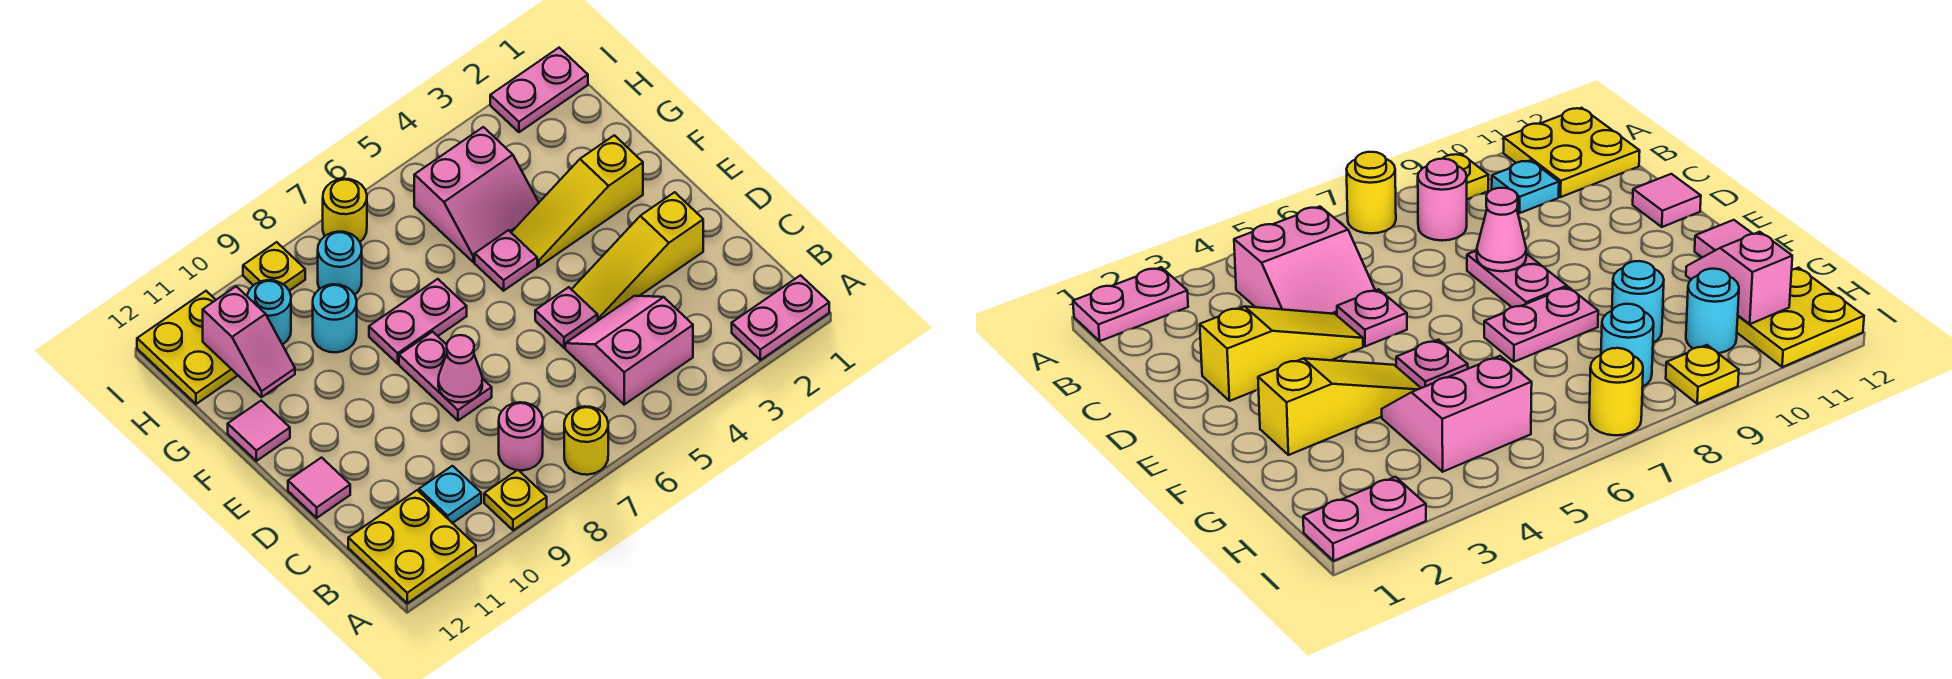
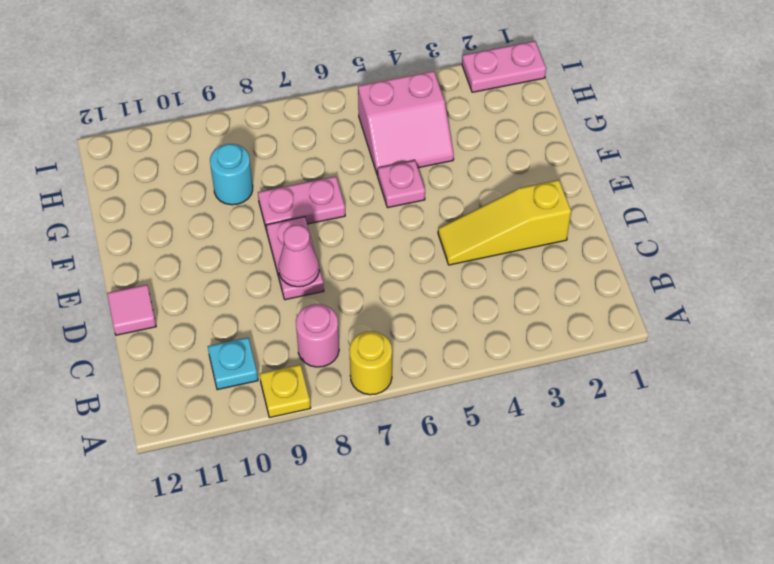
none -> pink 1x2 plate [732,275,829,360]
none -> yellow 2x2 plate [348,490,476,603]
none -> pink 2x2 slope [565,296,693,405]

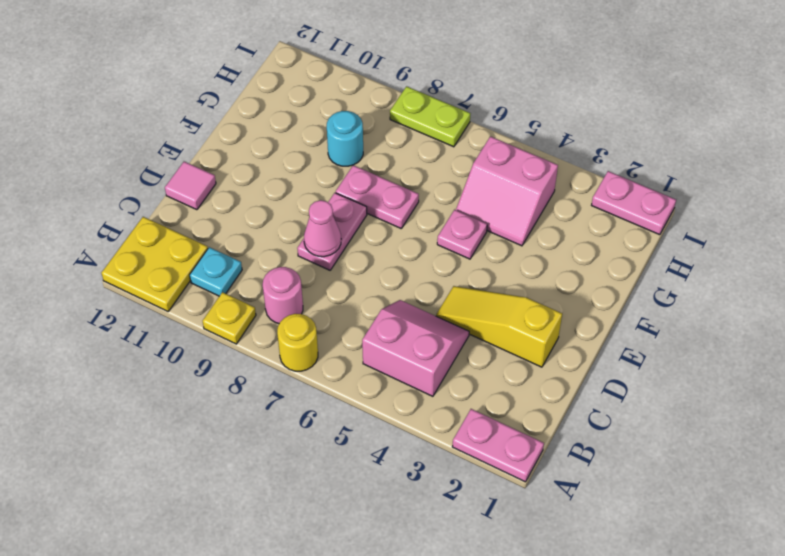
lime 1x2 plate [390,86,470,147] -> yellow 1x1 round brick [323,179,367,242]
none -> pink 1x1 plate [535,287,598,348]
none -> yellow 1x3 slope [511,135,643,266]
none -> pink 1x1 tile [228,401,290,461]

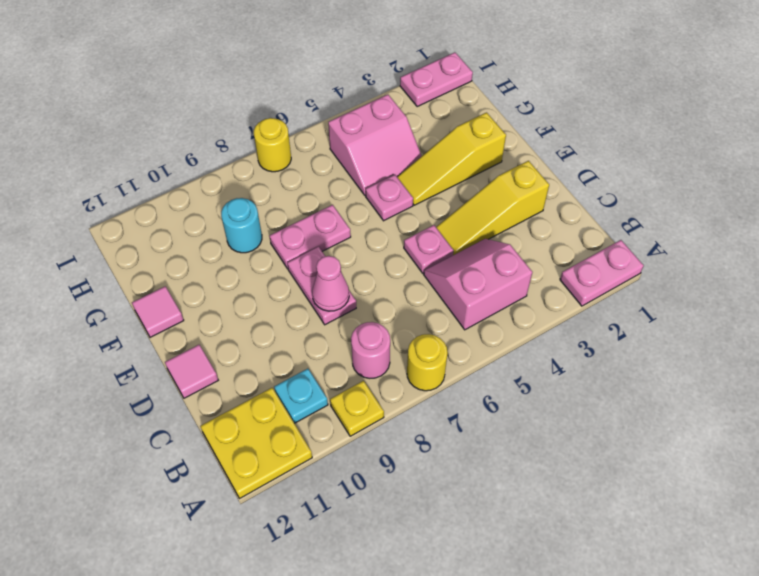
none -> cyan 1x1 round brick [318,232,362,295]
none -> cyan 1x1 round brick [247,280,291,345]
none -> yellow 2x2 plate [137,291,238,404]

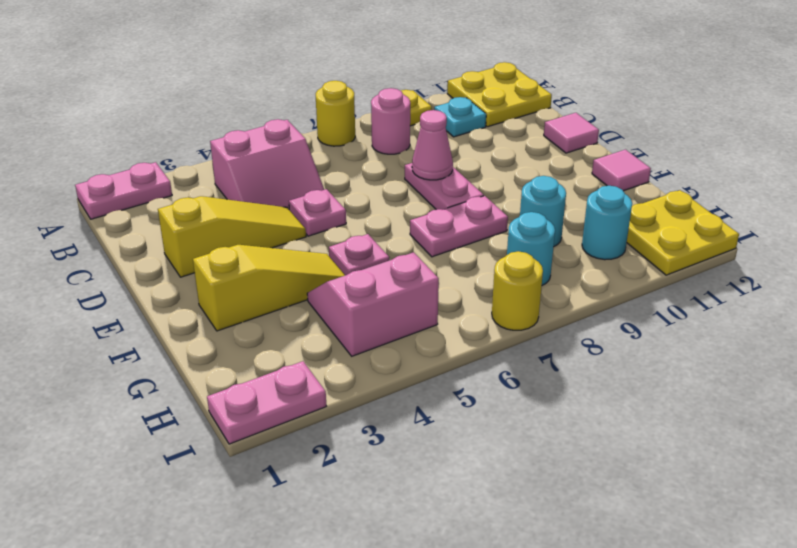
none -> yellow 1x1 plate [243,242,305,291]
none -> pink 1x2 slope [203,286,295,397]

